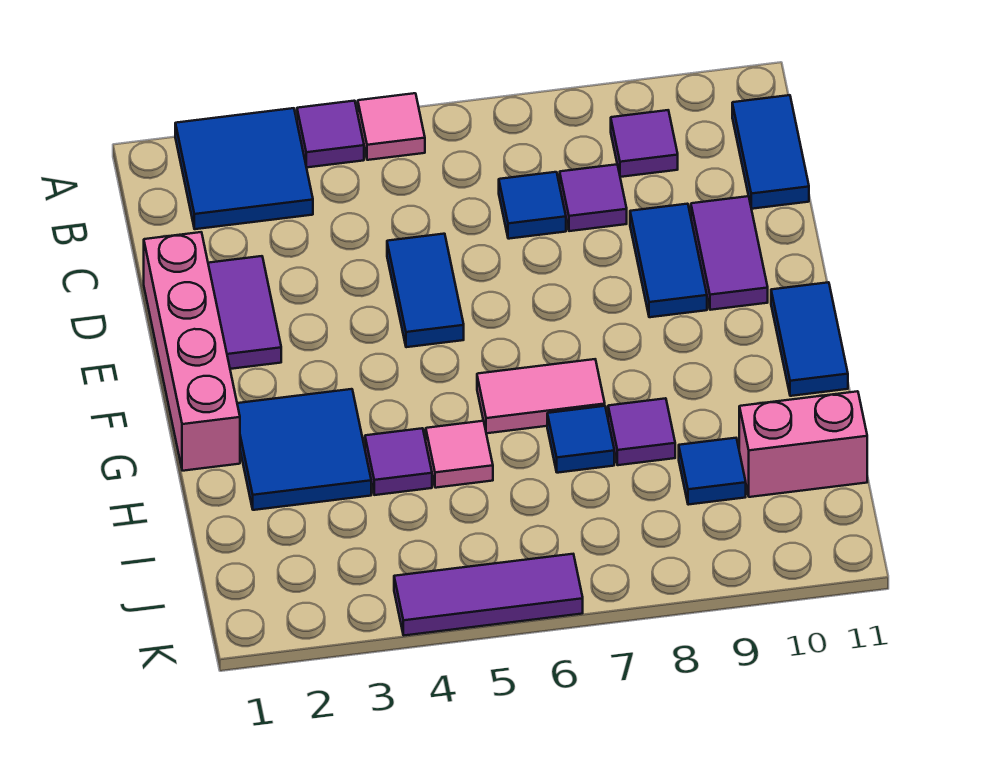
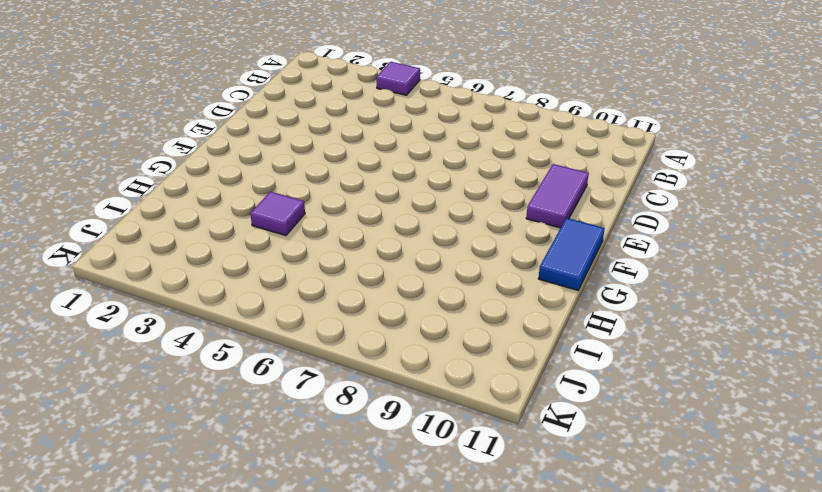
none -> blue 2x2 tile [175,108,313,229]
none -> pink 1x1 tile [358,93,425,160]
none -> purple 1x1 tile [611,110,678,177]

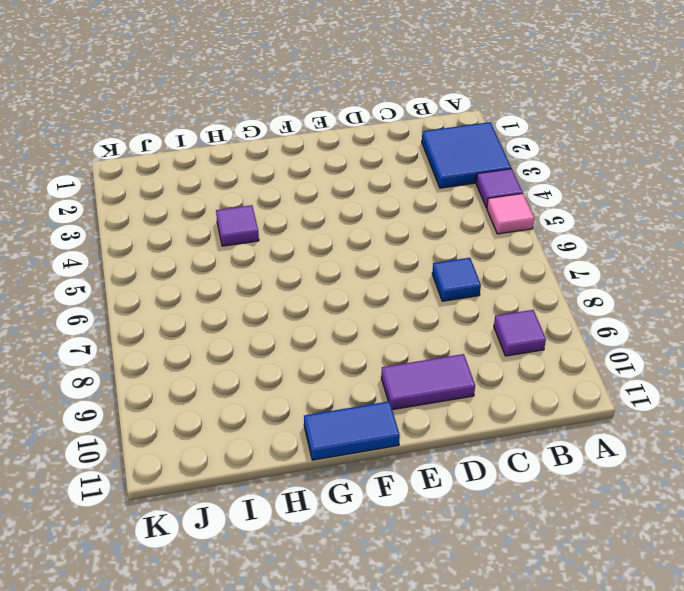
none -> blue 1x2 tile [732,95,809,209]
none -> purple 1x1 tile [560,164,627,231]
none -> pink 1x4 brick [144,232,240,471]

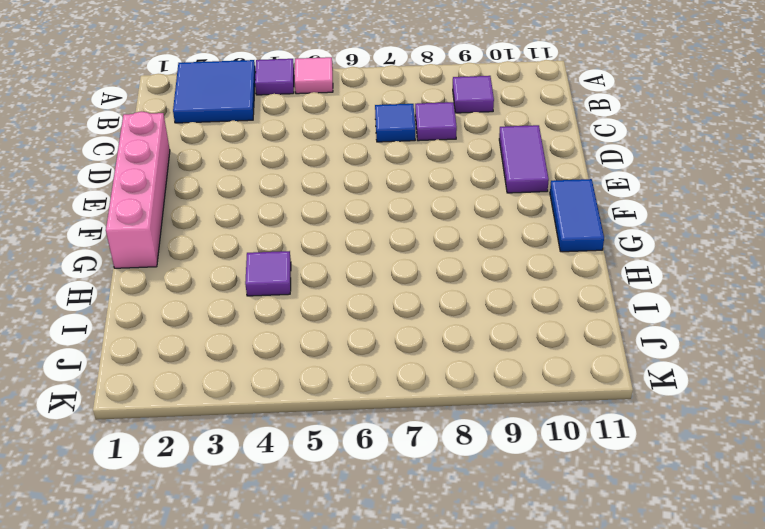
none -> blue 1x2 tile [732,95,809,209]
none -> purple 1x2 tile [208,256,281,369]
none -> blue 1x2 tile [387,234,464,347]

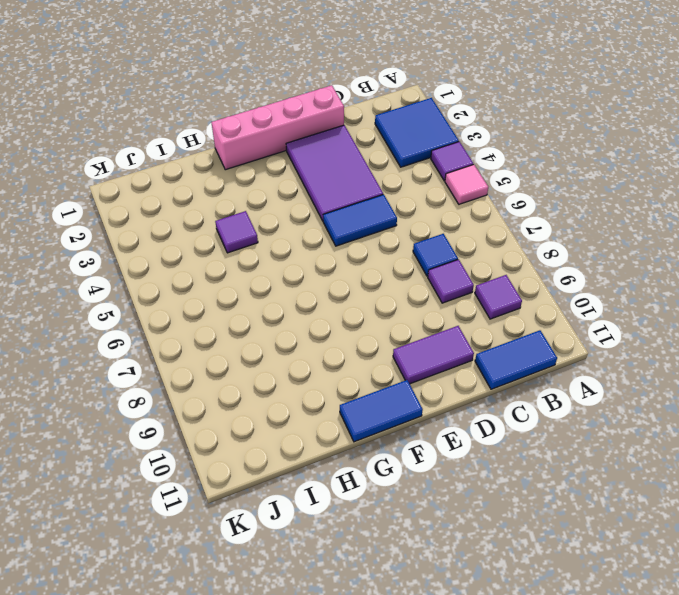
purple 2x3 tile [286,125,383,221] -> purple 1x2 tile [208,256,281,369]
none -> blue 1x2 tile [630,204,707,317]
none -> blue 2x2 tile [237,389,371,510]
none -> pink 1x2 tile [477,359,605,433]

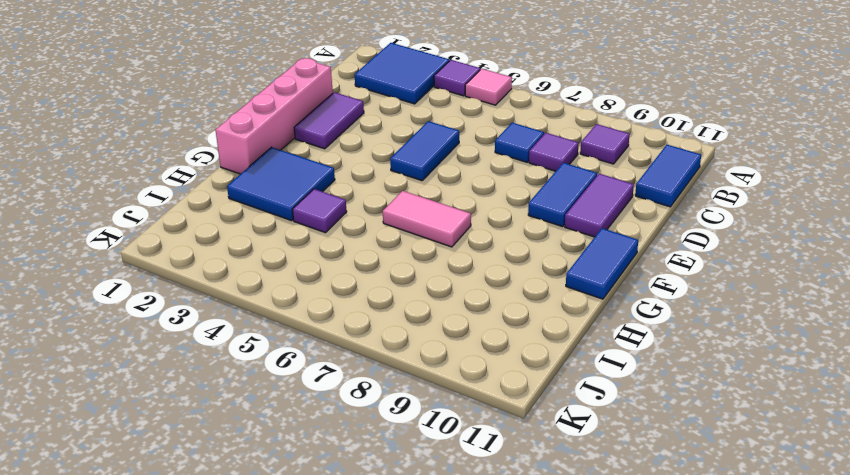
none -> pink 1x1 tile [426,421,493,488]
none -> blue 1x1 tile [547,406,614,473]
none -> purple 1x1 tile [608,398,675,465]

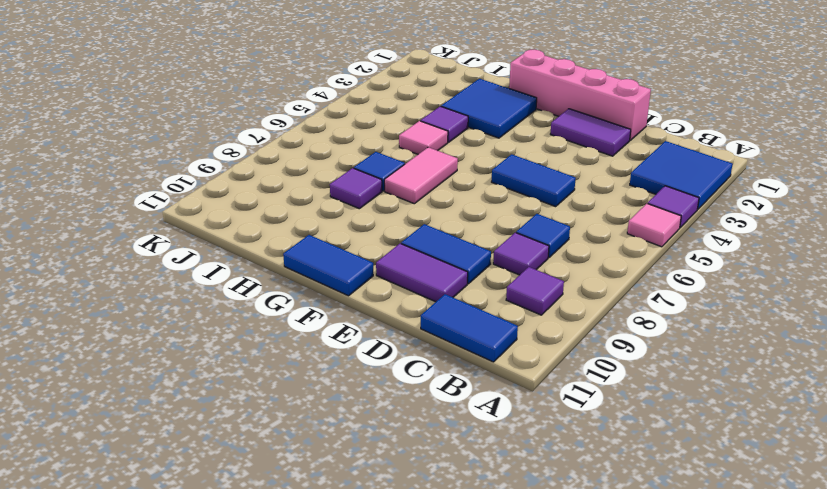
none -> blue 1x1 tile [679,438,746,505]
none -> pink 1x2 brick [739,391,867,497]
none -> purple 1x3 tile [394,554,583,635]

